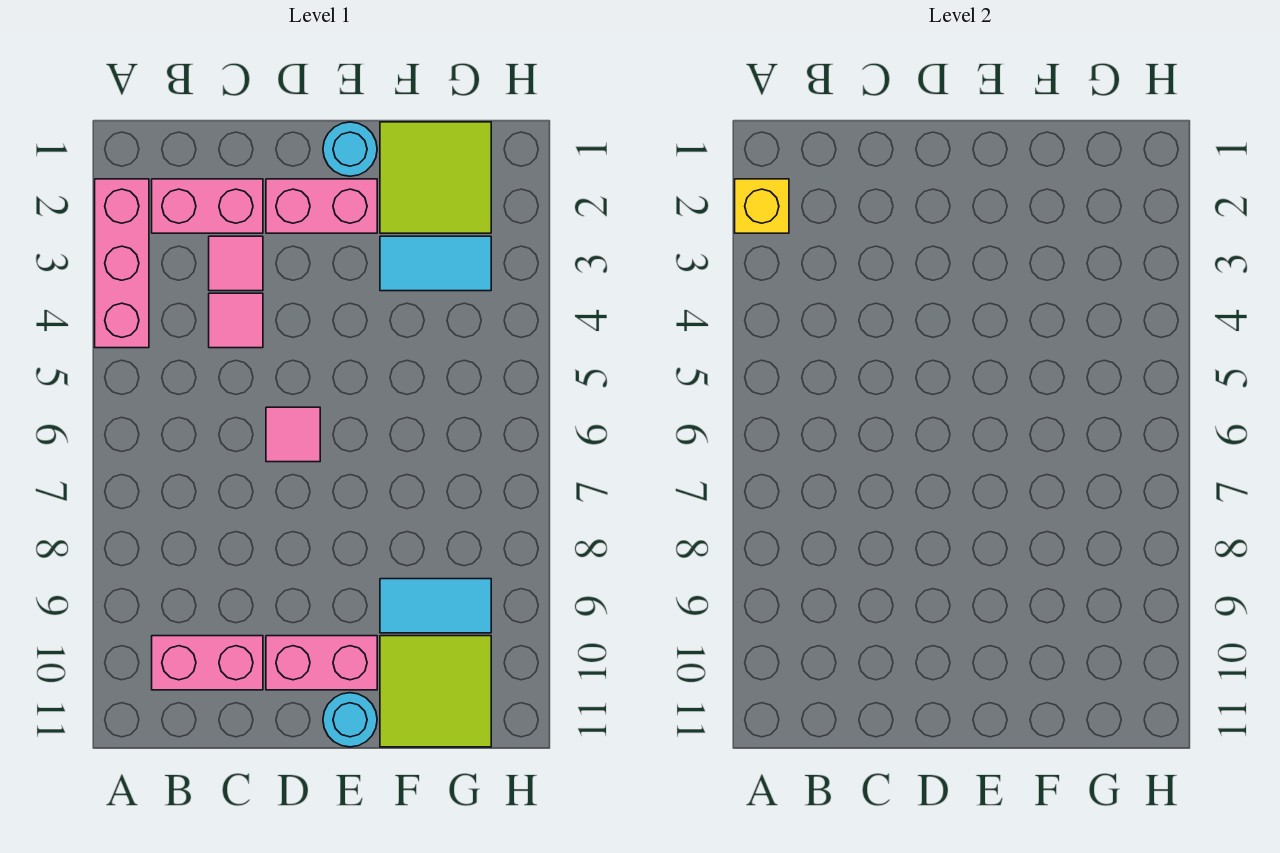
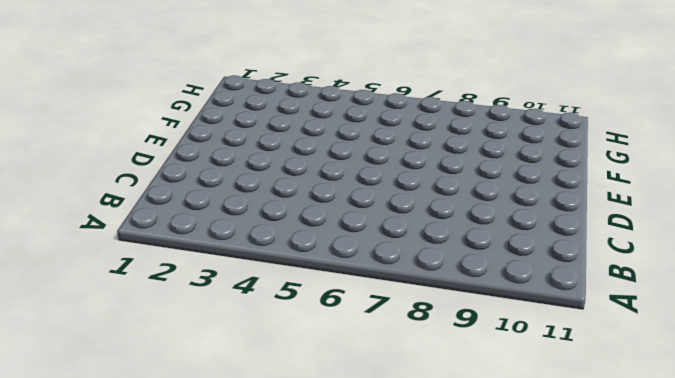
none -> pink 1x3 brick [95,179,149,348]
none -> pink 1x2 brick [152,179,263,233]
none -> pink 1x2 brick [152,636,263,690]

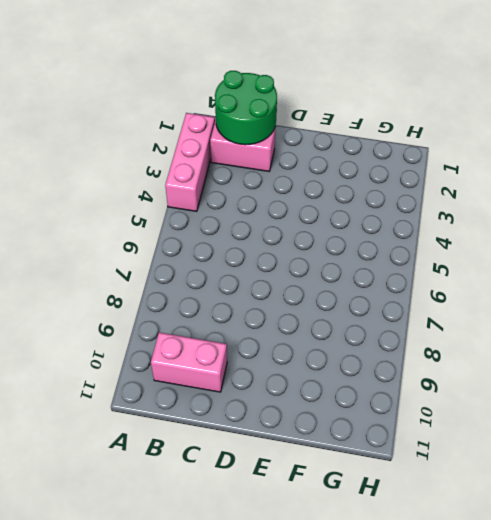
green 2x2 round brick [215,71,277,145] -> none
none -> pink 1x1 tile [209,236,263,291]
none -> pink 1x1 tile [209,293,263,348]
none -> pink 1x2 brick [266,179,377,233]

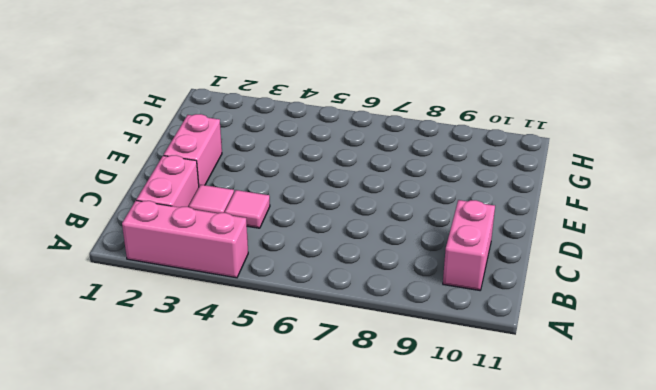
none -> pink 1x1 tile [266,407,320,462]
none -> pink 1x2 brick [266,636,377,690]
none -> cyan 1x1 round brick [323,122,377,176]

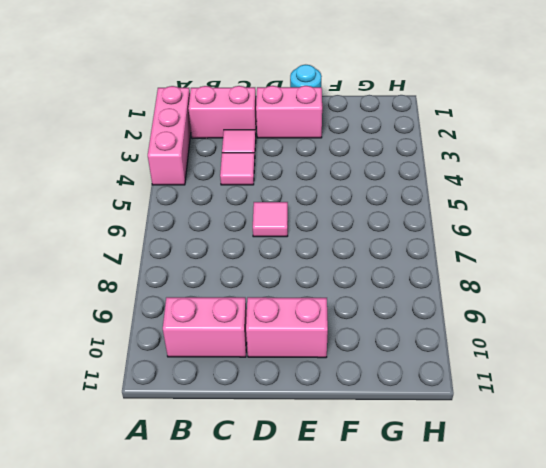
none -> cyan 1x1 round brick [323,693,377,747]
none -> lime 2x2 tile [380,122,491,233]
none -> cyan 1x2 tile [380,236,491,291]

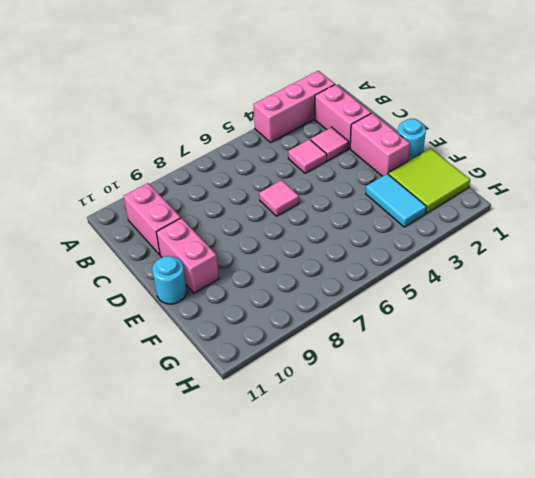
none -> cyan 1x2 tile [380,579,491,633]
none -> lime 2x2 tile [380,636,491,747]
none -> yellow 1x1 brick [735,179,789,233]

